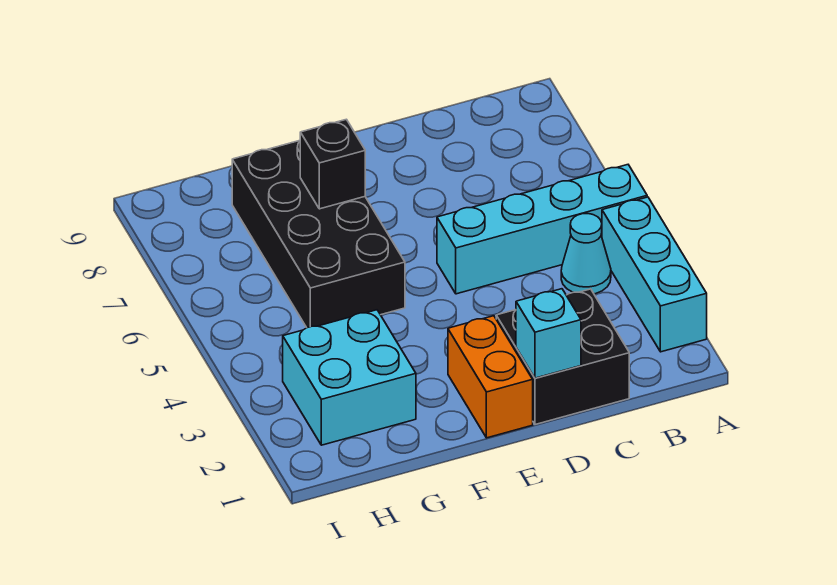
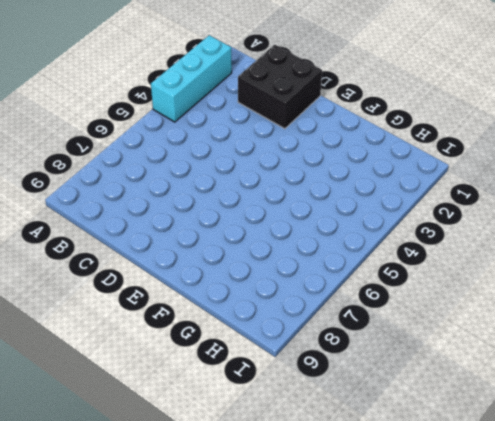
none -> cyan 1x4 brick [437,165,647,294]
none -> cyan 1x1 cone [561,214,611,294]

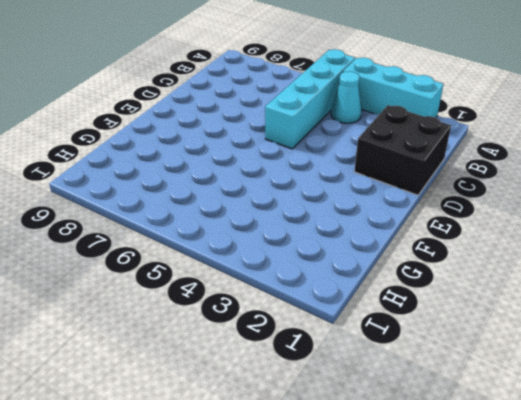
none -> orange 1x2 brick [448,316,533,438]
none -> black 2x4 brick [232,141,405,328]

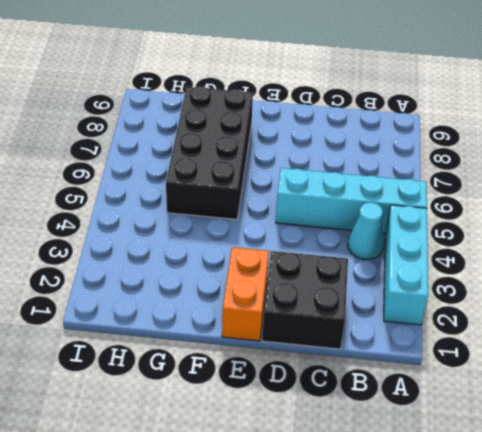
none -> cyan 2x2 brick [283,310,416,445]
none -> cyan 1x1 brick [516,289,581,378]

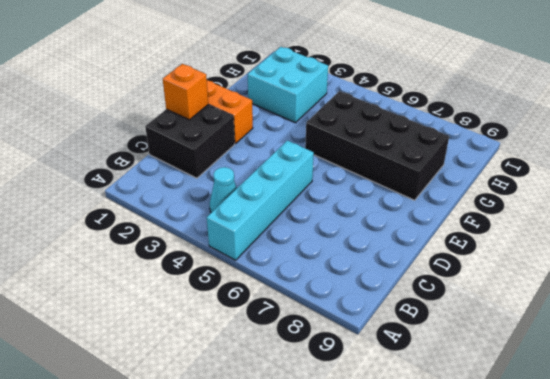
orange 1x1 brick [163,64,208,120] -> cyan 1x1 brick [516,289,581,378]
none -> cyan 1x3 brick [602,197,707,352]
none -> black 1x1 brick [300,119,365,209]

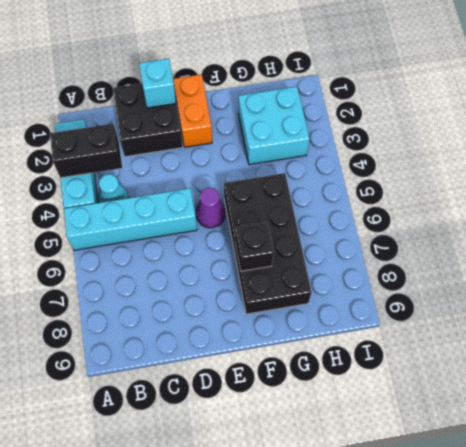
black 1x2 brick [50,123,122,178] -> none
purple 1x1 cone [196,188,225,228] -> none

